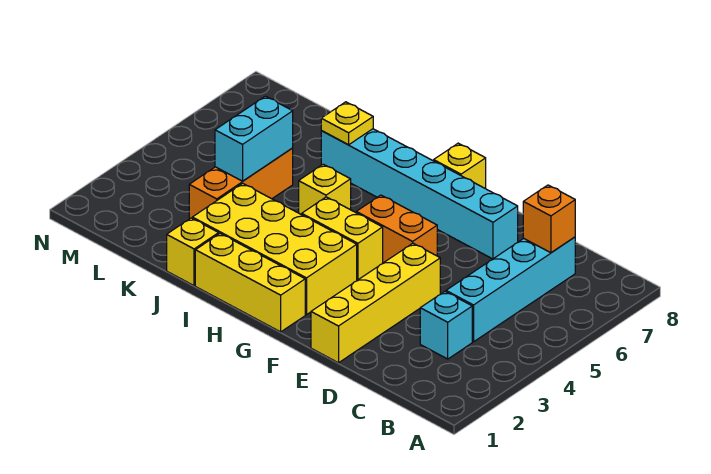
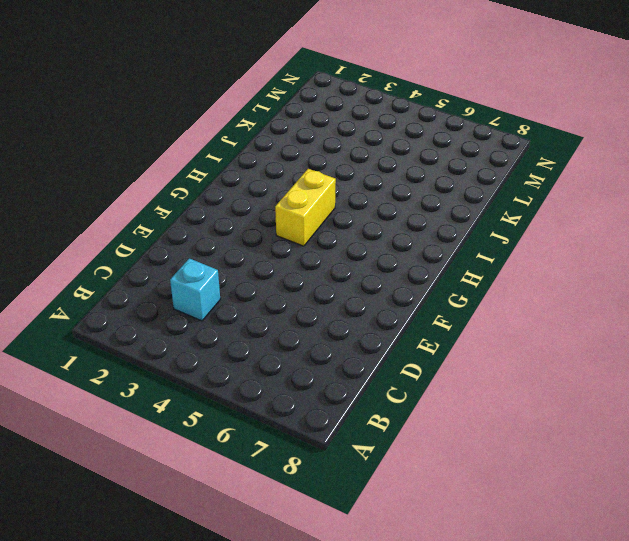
none -> cyan 1x4 brick [446,237,575,342]
none -> yellow 1x4 brick [311,243,440,363]
none -> cyan 1x6 brick [321,129,518,259]

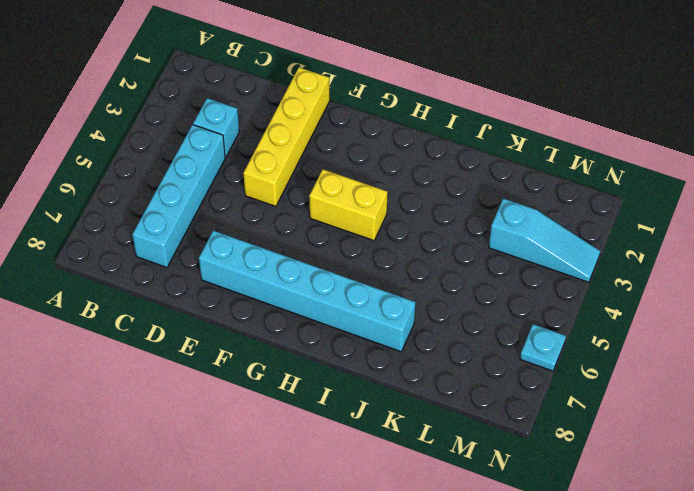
cyan 1x3 slope [489,198,601,282] -> none
cyan 1x1 plate [520,324,566,371] -> none
none -> orange 1x2 brick [356,195,437,263]
none -> yellow 1x3 brick [195,234,305,332]
none -> yellow 2x4 brick [192,183,357,315]

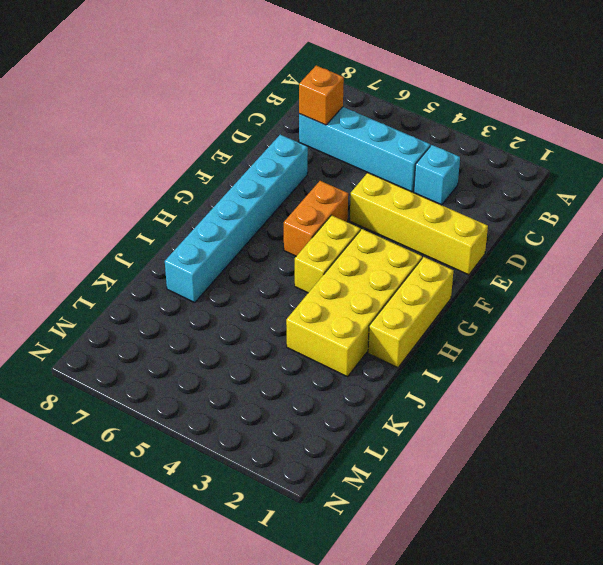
none -> yellow 1x1 brick [434,143,486,189]
none -> yellow 1x1 brick [299,164,351,215]
none -> yellow 1x1 brick [167,218,219,286]

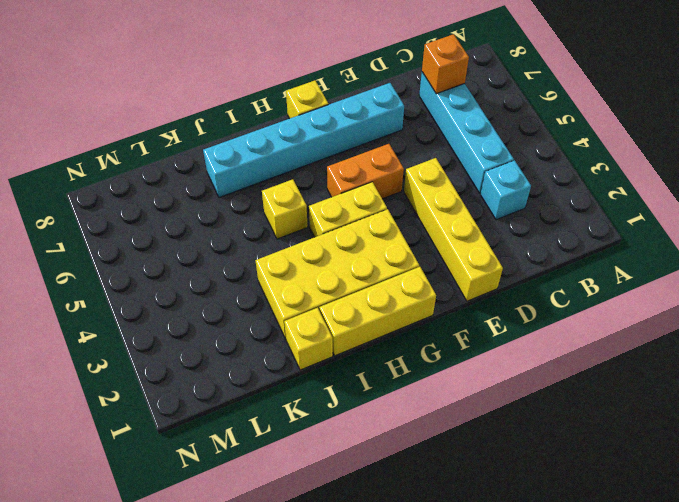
none -> orange 1x3 brick [189,148,293,219]
none -> yellow 1x1 plate [321,102,373,145]
none -> cyan 1x2 brick [215,96,293,181]

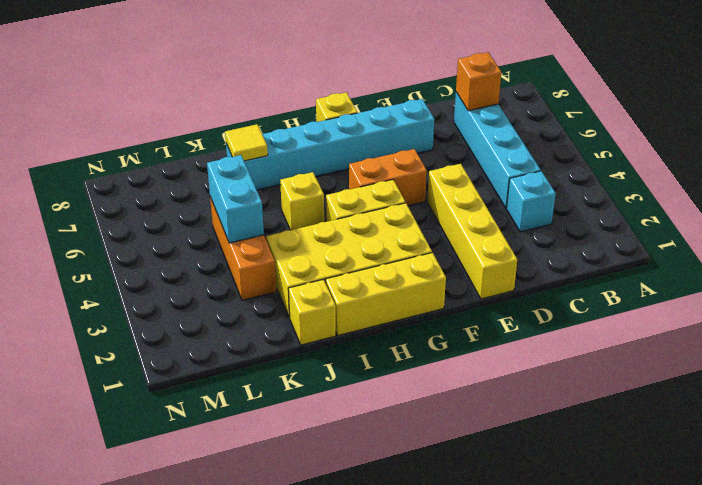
yellow 1x1 tile [225,124,268,161] -> yellow 1x1 plate [321,102,373,145]

